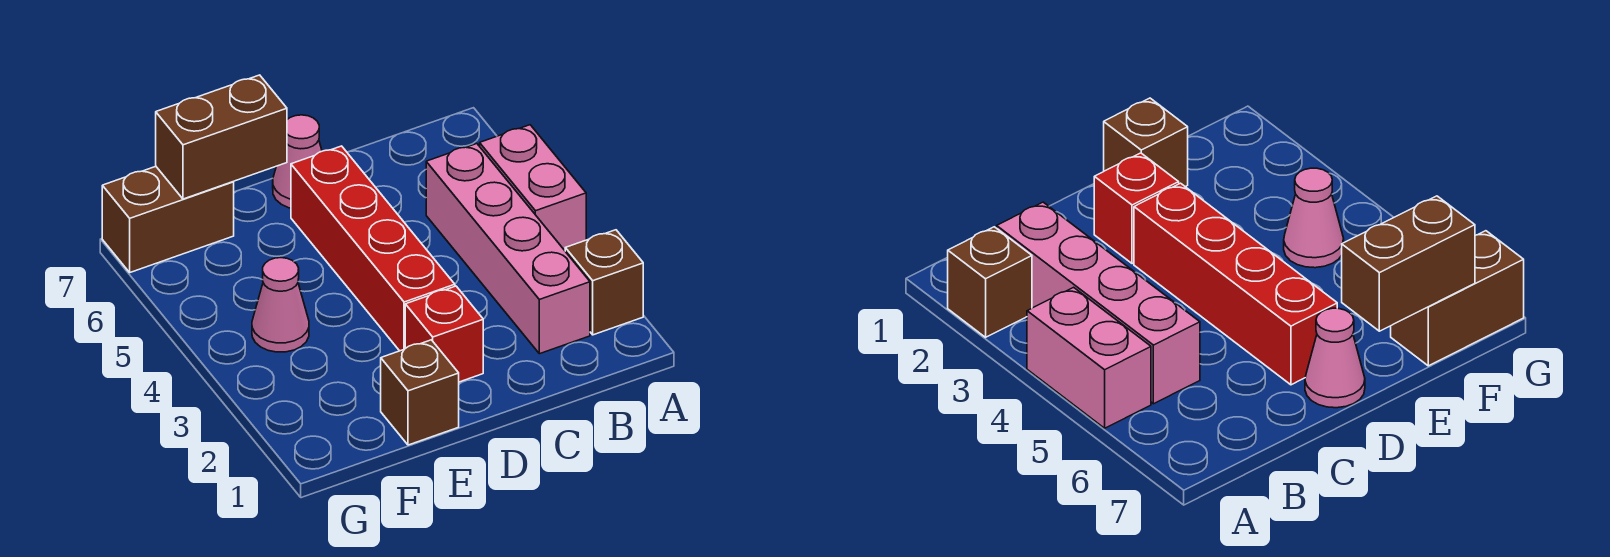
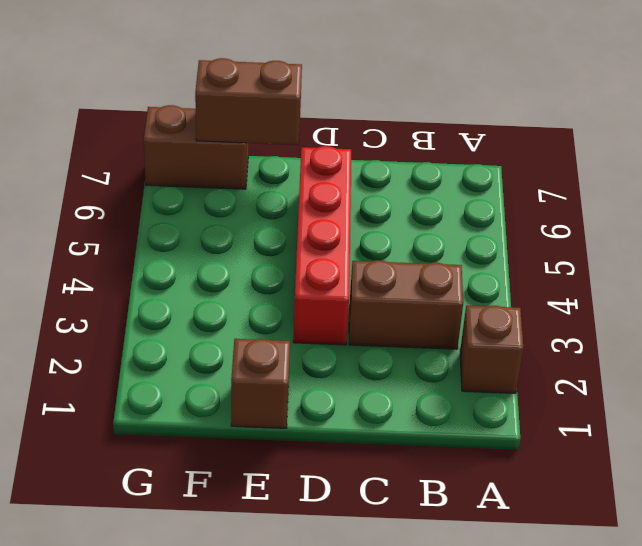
brown 1x2 brick [349,260,463,349] -> pink 1x4 brick [426,144,590,354]
none -> pink 1x2 brick [480,125,586,250]
none -> red 1x1 brick [405,286,483,382]

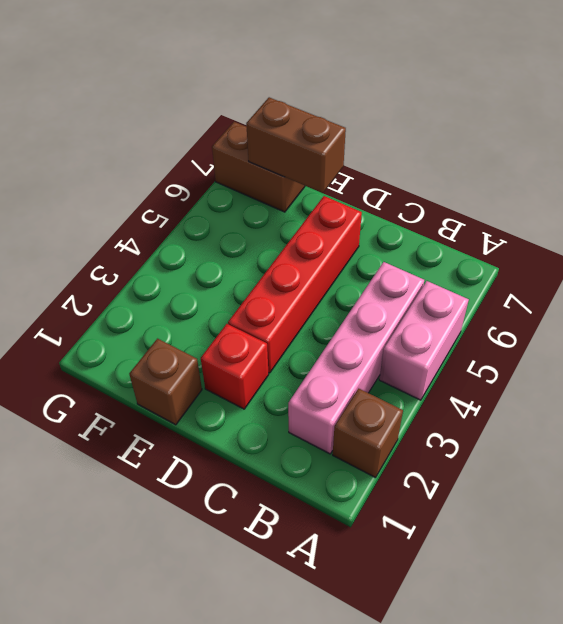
none -> pink 1x1 cone [273,115,322,208]
none -> pink 1x1 cone [252,258,309,352]

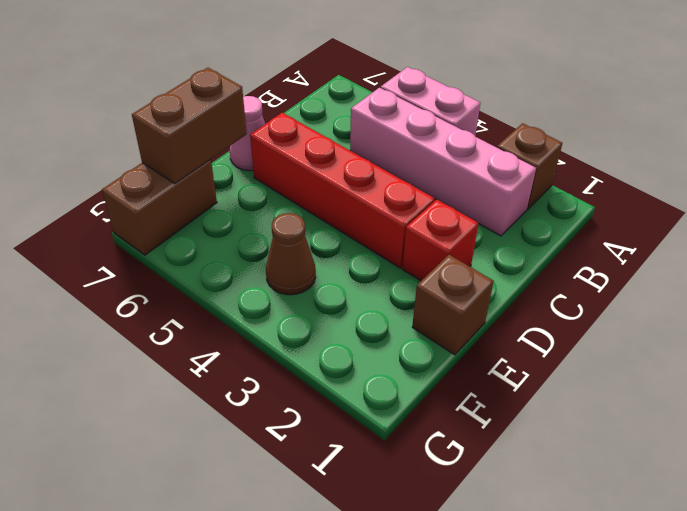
brown 1x1 cone [266,213,316,295] -> pink 1x1 cone [252,258,309,352]

